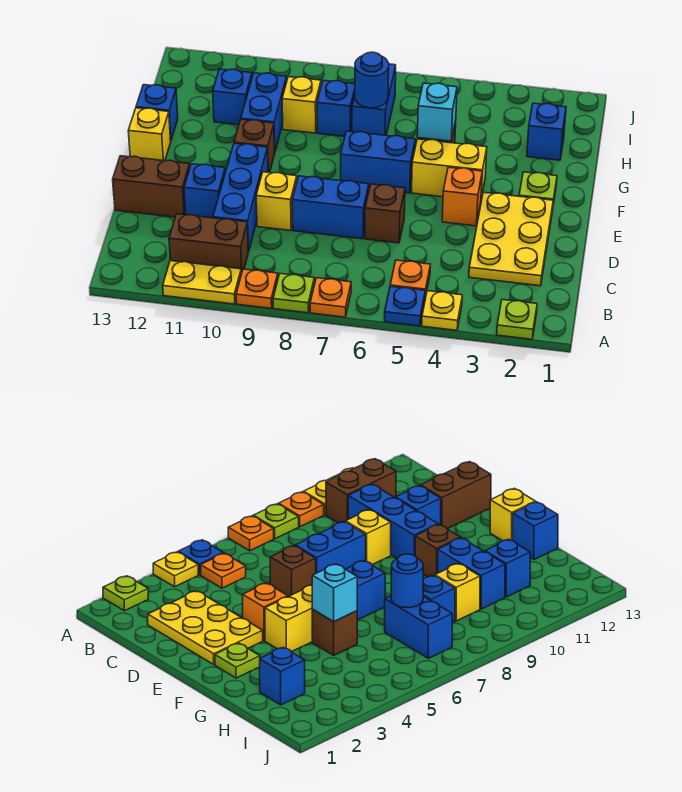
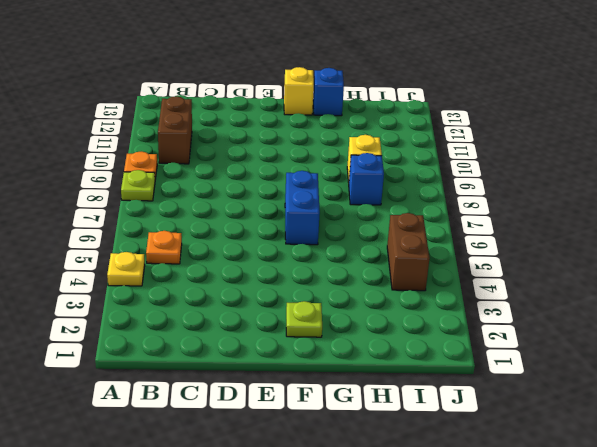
brown 1x2 brick [387,213,430,291] -> brown 1x2 brick moved to [113,156,190,217]
none -> lime 1x1 plate [497,300,537,339]
none -> blue 1x1 plate [385,286,425,326]
none -> orange 1x1 plate [310,278,351,317]
none -> yellow 1x2 plate [163,261,241,304]

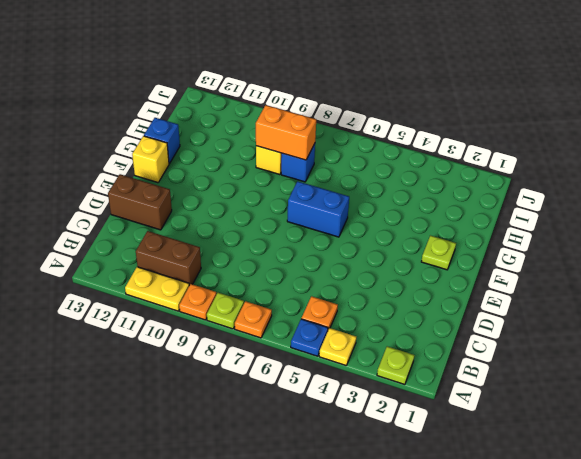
orange 1x2 brick [256,105,316,160] -> none
none -> yellow 2x3 plate [469,192,553,286]
none -> blue 1x3 brick [213,143,268,252]
none -> brown 1x1 brick [365,184,405,243]
none -> blue 1x2 brick [292,176,369,239]

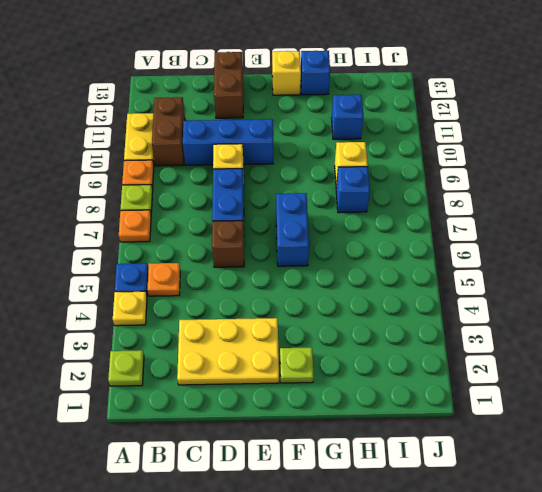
none -> blue 1x1 brick [184,164,225,218]
none -> orange 1x1 brick [442,167,482,226]
none -> yellow 1x2 brick [412,139,487,198]
none -> brown 1x1 brick [234,119,275,173]

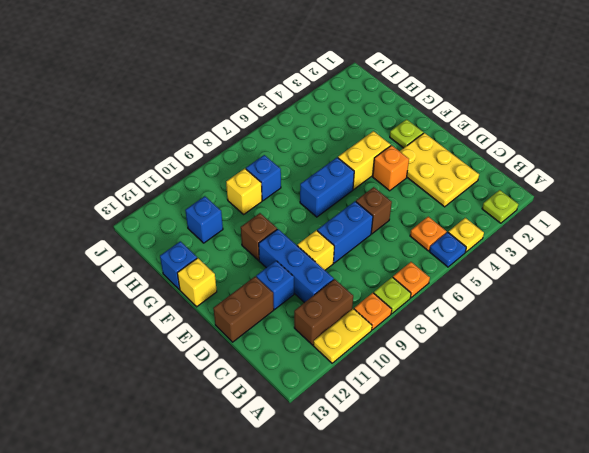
none -> brown 1x1 brick [312,610,357,655]
none -> blue 1x2 brick [241,73,287,151]
none -> blue 1x1 brick [527,103,566,160]
none -> blue 1x2 brick [352,64,396,135]

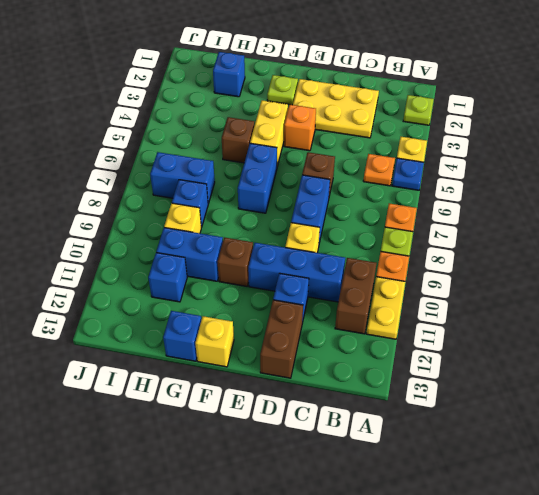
none -> cyan 1x1 brick [417,83,457,141]
none -> blue 1x1 round brick [355,52,389,108]

